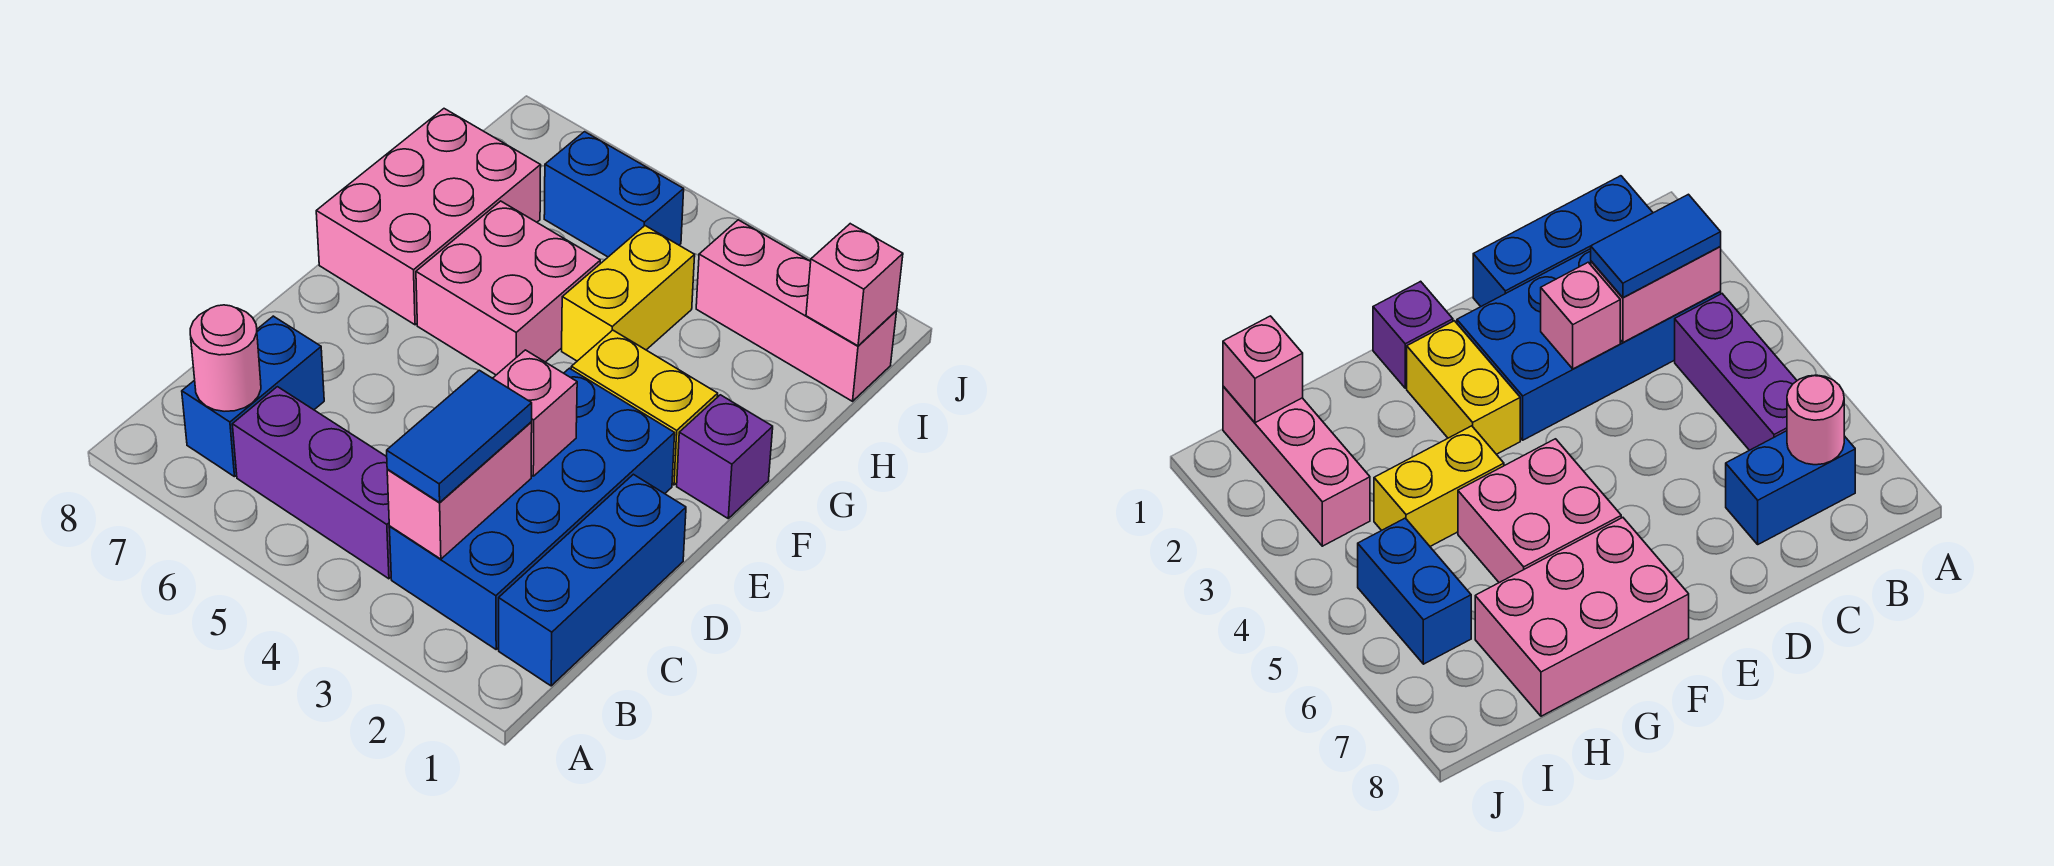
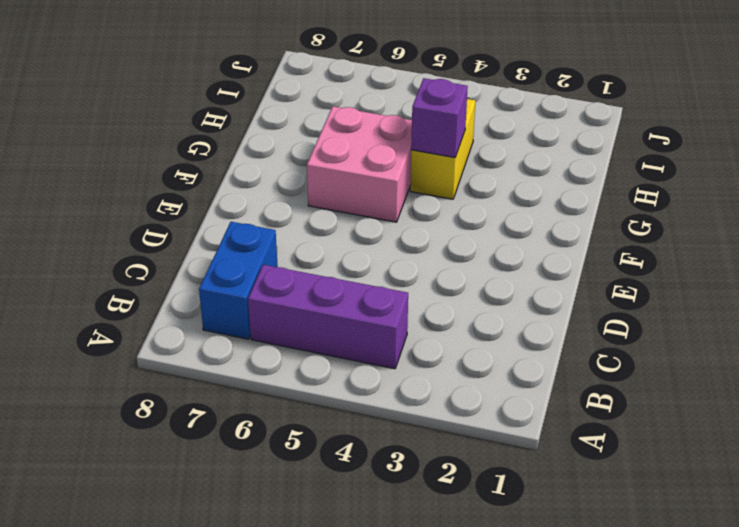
purple 1x1 brick [411,78,468,158] -> purple 1x1 brick moved to [677,395,773,518]
none -> blue 1x3 brick [499,474,686,686]
none -> blue 2x4 brick [389,368,675,649]
none -> yellow 1x2 brick [571,330,718,485]

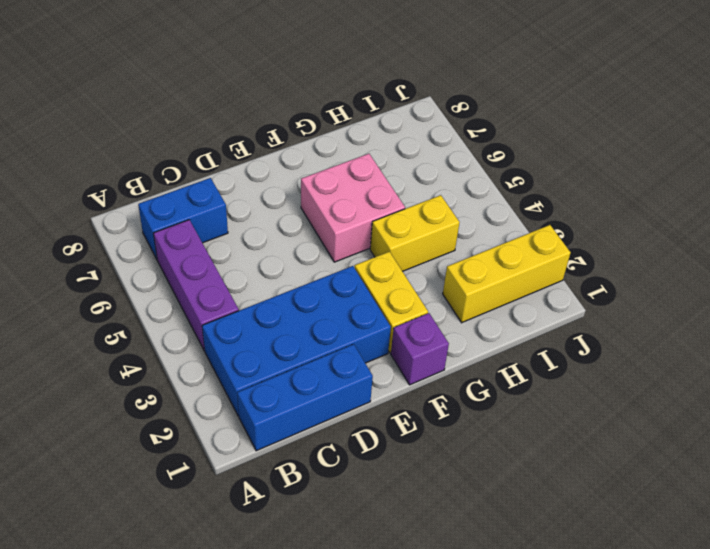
yellow 1x3 brick [443,225,570,323] -> pink 1x3 brick [696,220,897,401]
none -> pink 2x3 brick [316,109,541,325]
none -> blue 1x2 brick [544,132,684,257]
none -> pink 1x2 brick [387,422,532,559]

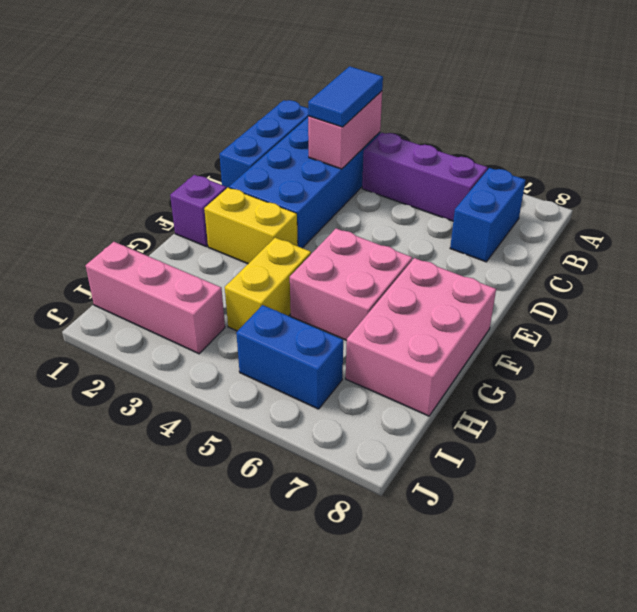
none -> pink 1x1 round brick [190,305,261,411]
none -> pink 1x1 brick [493,350,577,476]
none -> pink 1x1 brick [806,224,903,346]

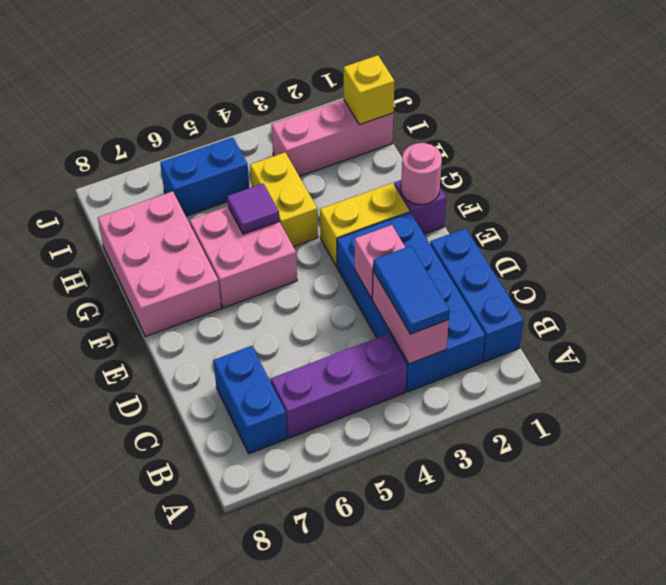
pink 1x1 round brick [401,143,442,205] -> pink 1x1 round brick moved to [190,305,261,411]
purple 1x1 tile [227,184,279,234] -> none
yellow 1x1 brick [344,55,395,124] -> pink 1x1 brick [806,224,903,346]

